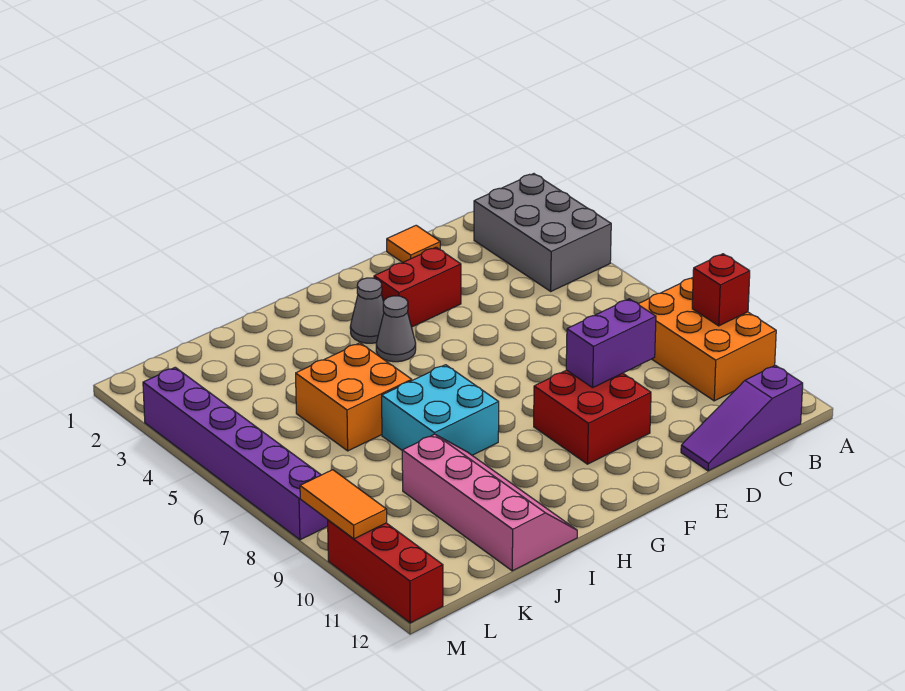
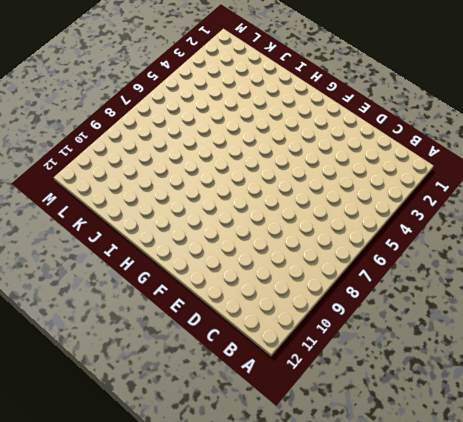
none -> grey 2x3 brick [474,174,611,291]
none -> orange 2x3 brick [639,278,776,401]
none -> purple 1x3 slope [681,365,803,471]

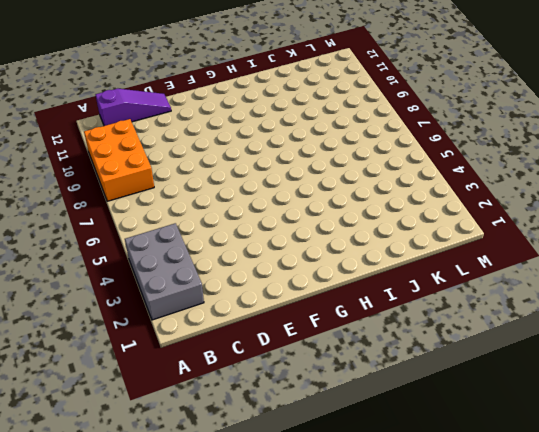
none -> orange 1x1 tile [387,225,440,263]
none -> red 1x2 brick [374,247,461,327]
none -> red 2x2 brick [534,370,651,464]

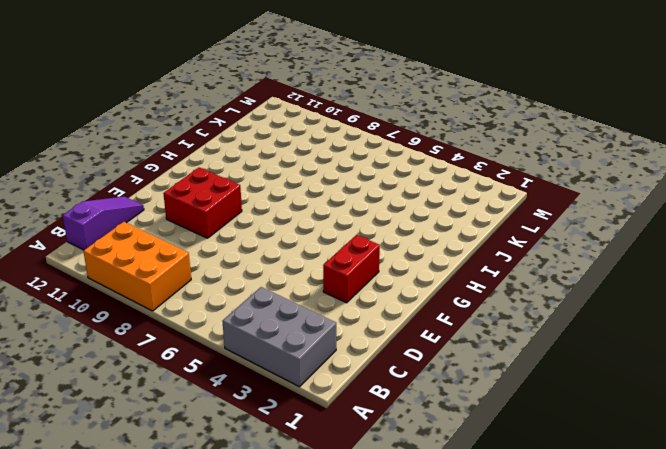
none -> orange 1x1 tile [387,225,440,263]
none -> grey 1x1 cone [350,278,384,343]
none -> grey 1x1 cone [376,296,416,362]

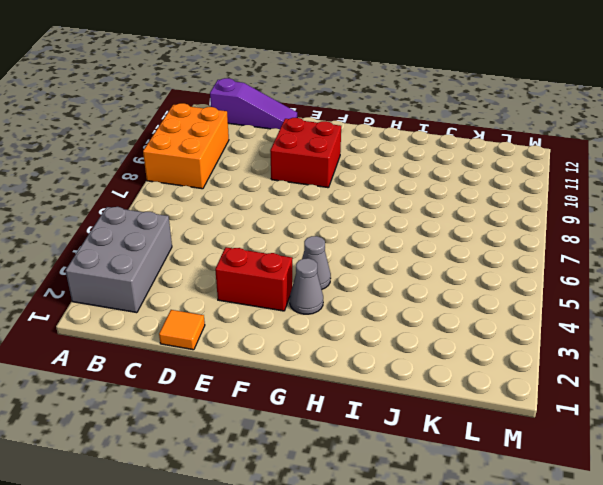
none -> cyan 2x2 brick [382,365,499,455]
none -> orange 2x2 brick [296,343,412,451]
none -> pink 2x4 slope [402,434,577,571]

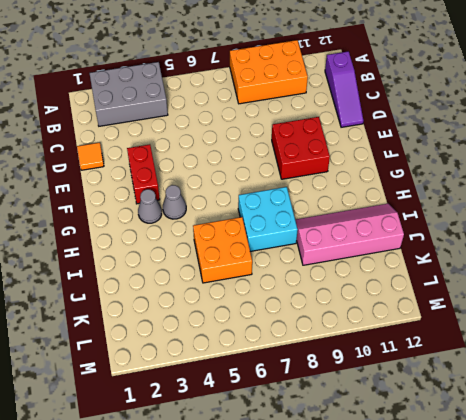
none -> purple 1x6 brick [143,367,328,540]
none -> red 1x3 brick [328,520,443,623]
none -> red 1x1 brick [692,254,750,326]

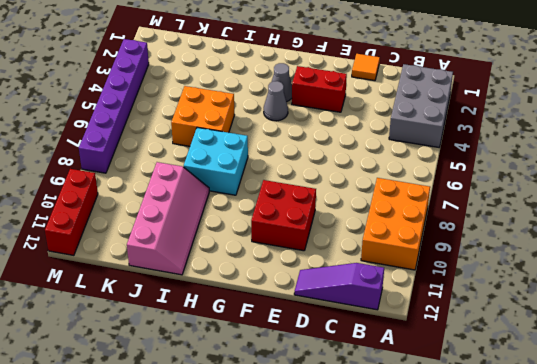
none -> red 1x1 brick [692,254,750,326]
none -> purple 1x2 brick [566,299,656,388]
none -> orange 1x2 tile [300,470,387,539]

